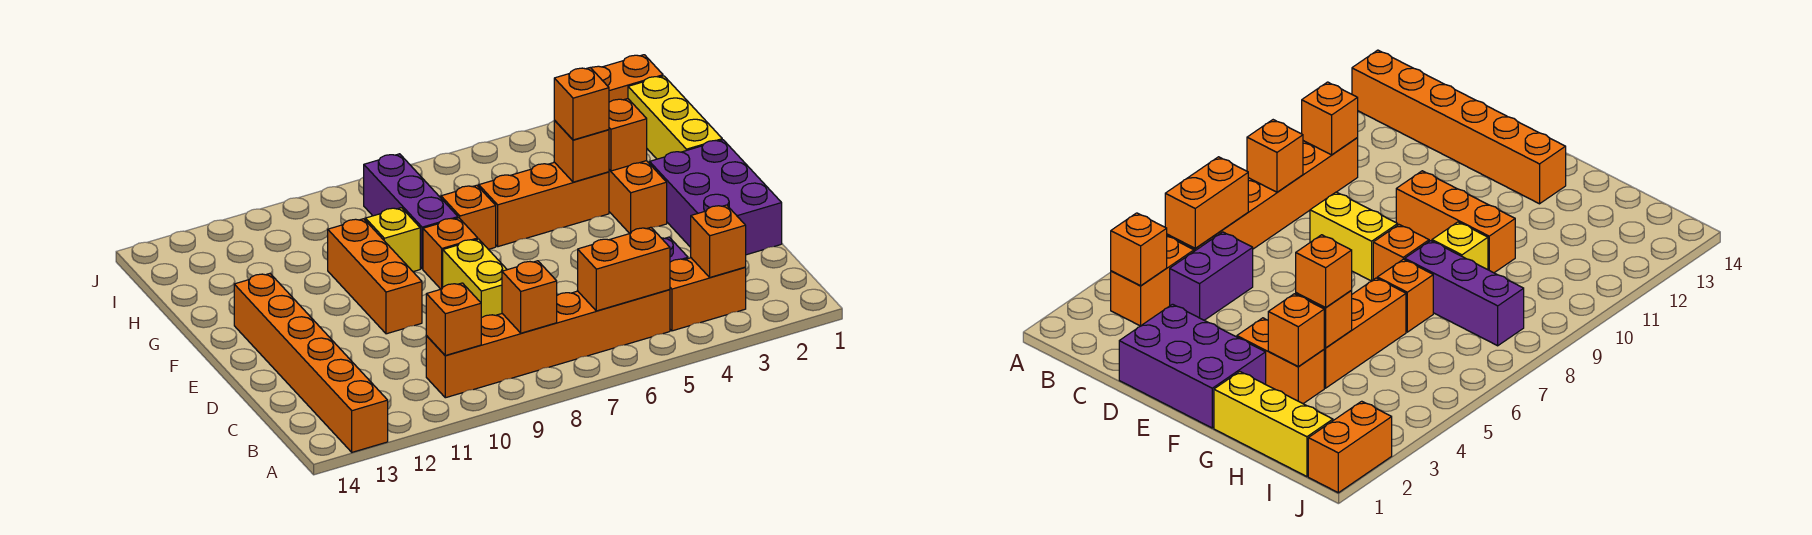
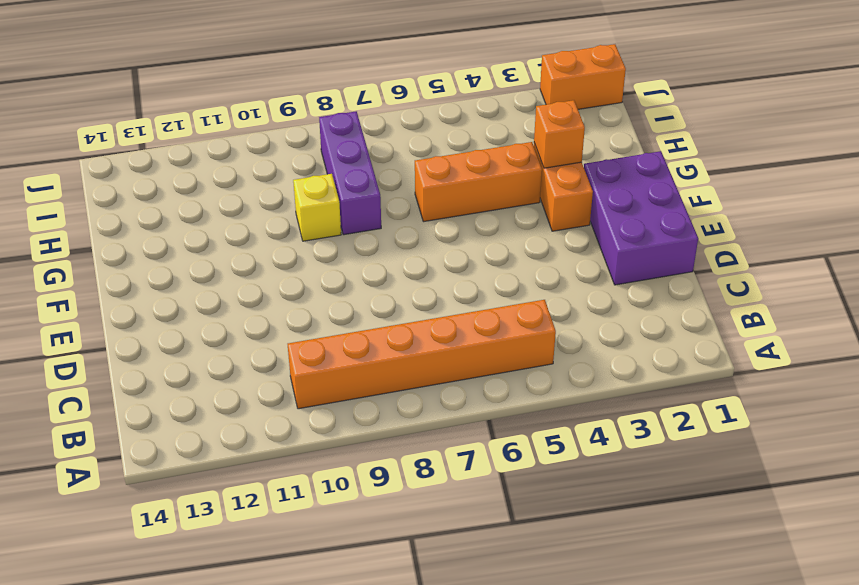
none -> orange 1x6 brick [234,274,388,452]
none -> orange 1x2 brick [670,258,746,331]
none -> purple 1x2 brick [1170,232,1253,320]

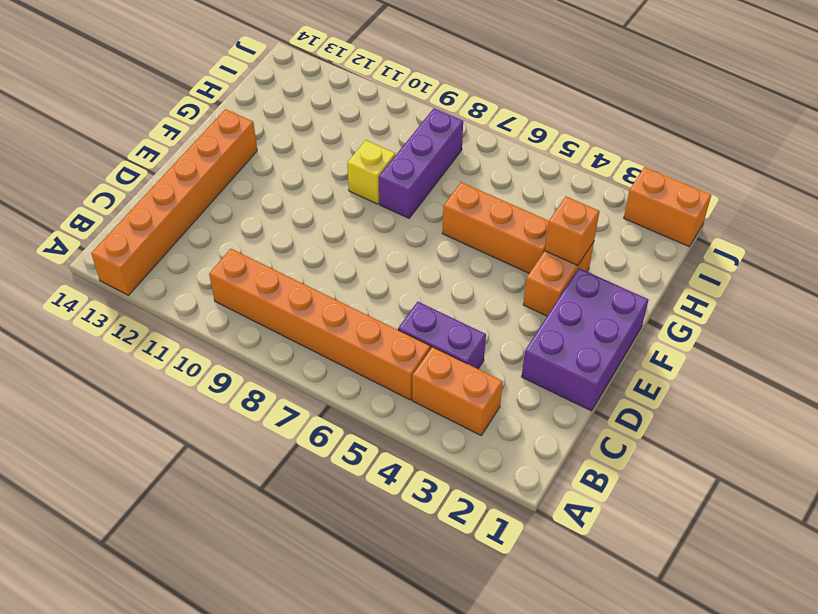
none -> yellow 1x2 brick [443,239,507,318]
none -> orange 1x3 brick [328,219,422,334]
none -> orange 1x1 brick [423,218,478,289]

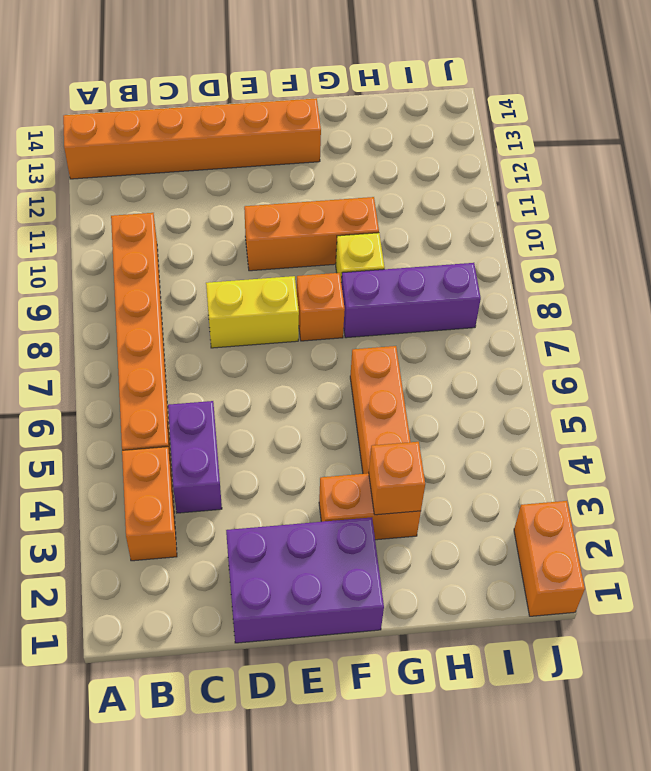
none -> yellow 1x3 brick [628,76,722,159]
none -> orange 1x1 brick [441,185,496,249]
none -> orange 1x1 brick [691,205,746,277]

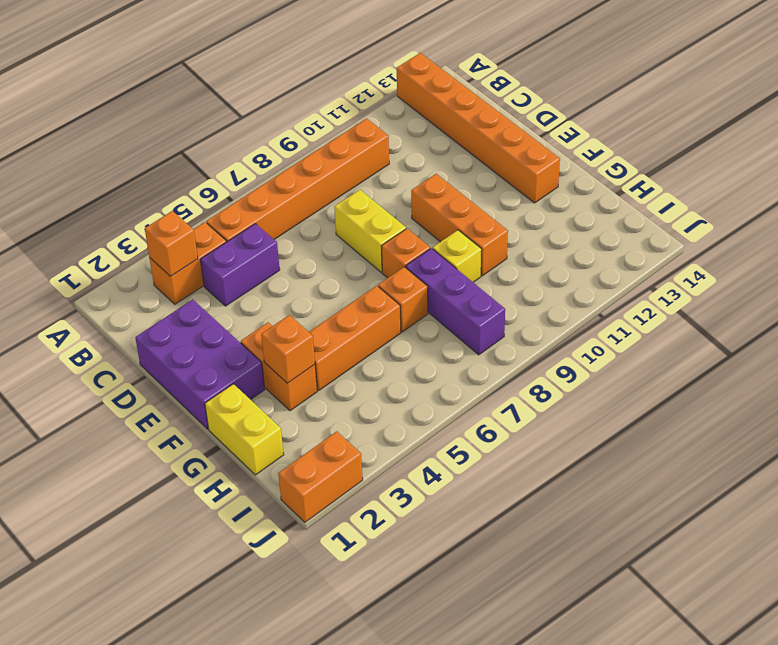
yellow 1x2 brick [205,384,284,475] -> yellow 1x3 brick [628,76,722,159]
none -> orange 1x2 brick [578,227,670,311]
none -> orange 1x1 brick [502,261,557,333]
none -> orange 1x1 brick [426,283,481,355]

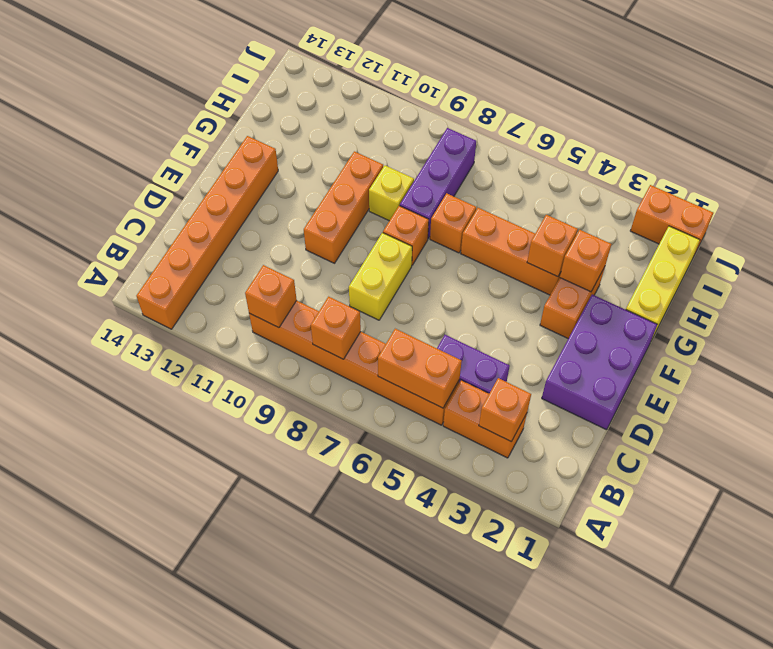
none -> orange 1x1 brick [554,68,609,140]

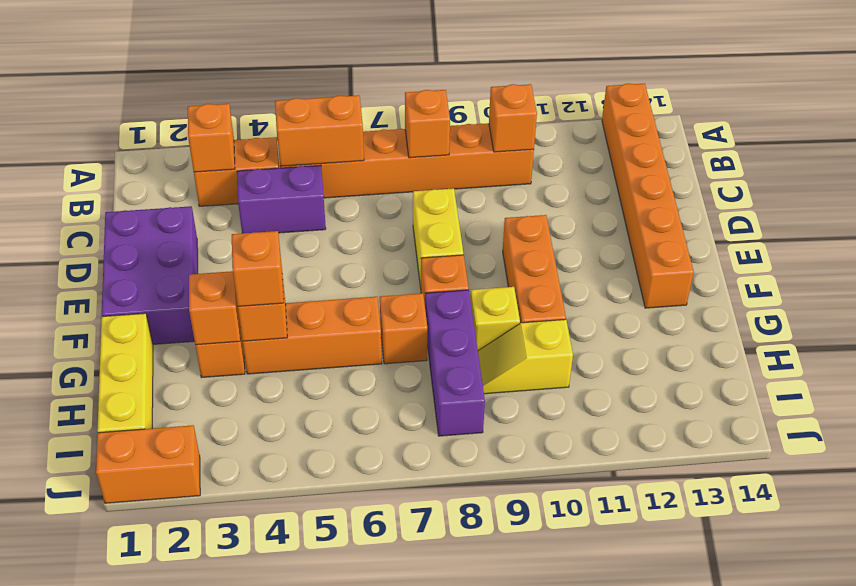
yellow 1x2 slope [478,319,573,394] -> none

